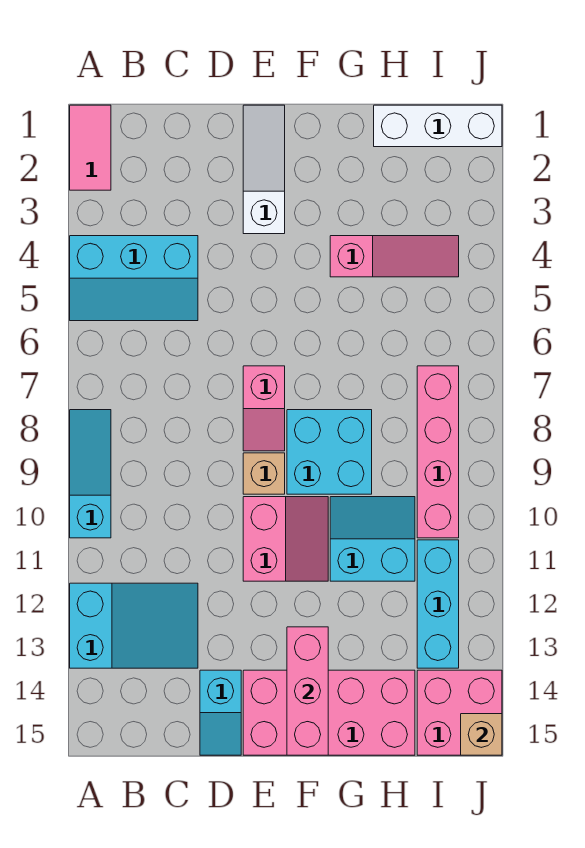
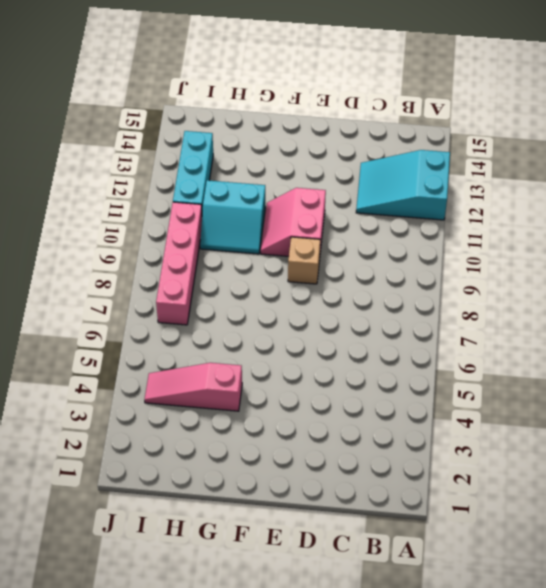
none -> pink 1x2 tile [70,105,111,190]
none -> cyan 2x3 slope [70,236,198,321]
none -> cyan 1x3 slope [70,410,111,538]

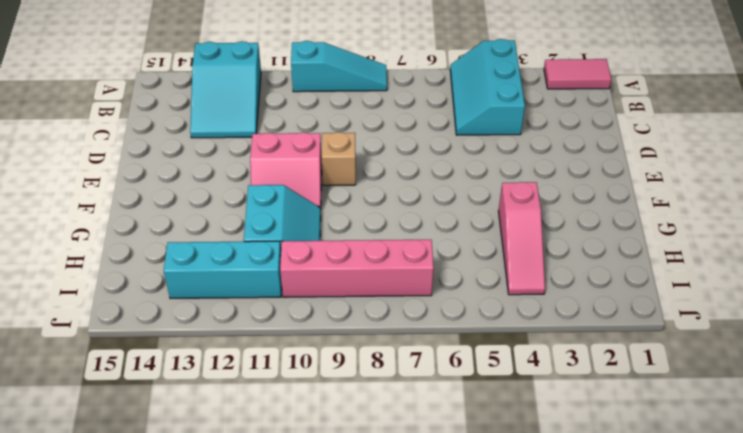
none -> cyan 1x2 slope [200,670,241,755]
none -> white 1x3 slope [243,105,285,234]
none -> pink 1x2 slope [243,366,285,451]

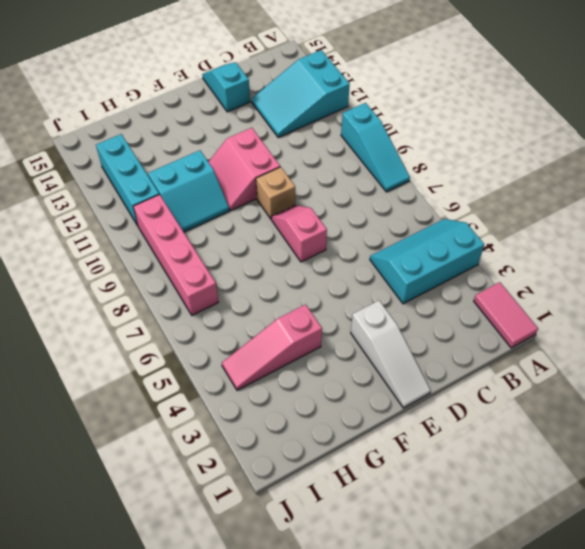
none -> pink 2x4 brick [243,670,415,755]
none -> cyan 2x2 brick [287,410,372,494]
none -> white 1x3 brick [374,105,502,147]

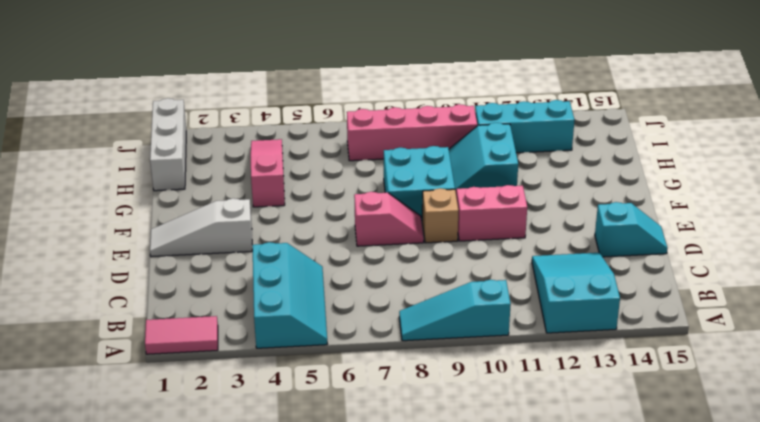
none -> pink 2x4 brick [243,670,415,755]
none -> pink 2x2 brick [417,670,502,755]
none -> pink 1x3 brick [287,627,328,755]

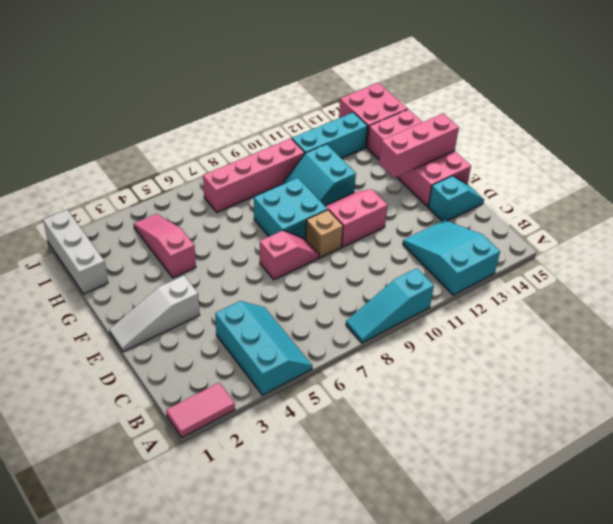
none -> tan 1x1 brick [461,714,502,755]

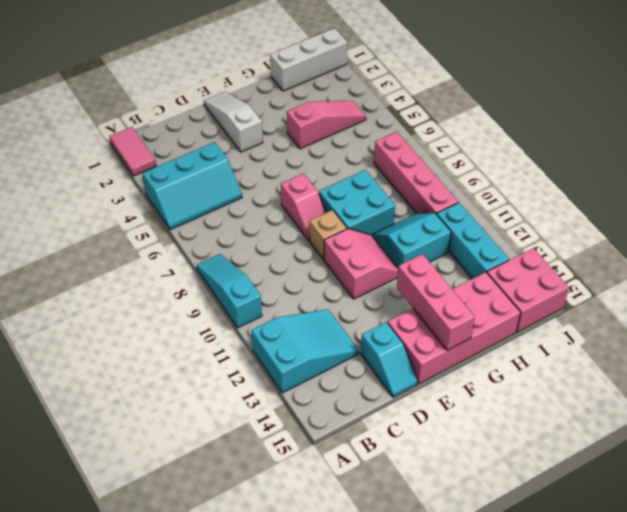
none -> tan 1x1 brick [461,714,502,755]

